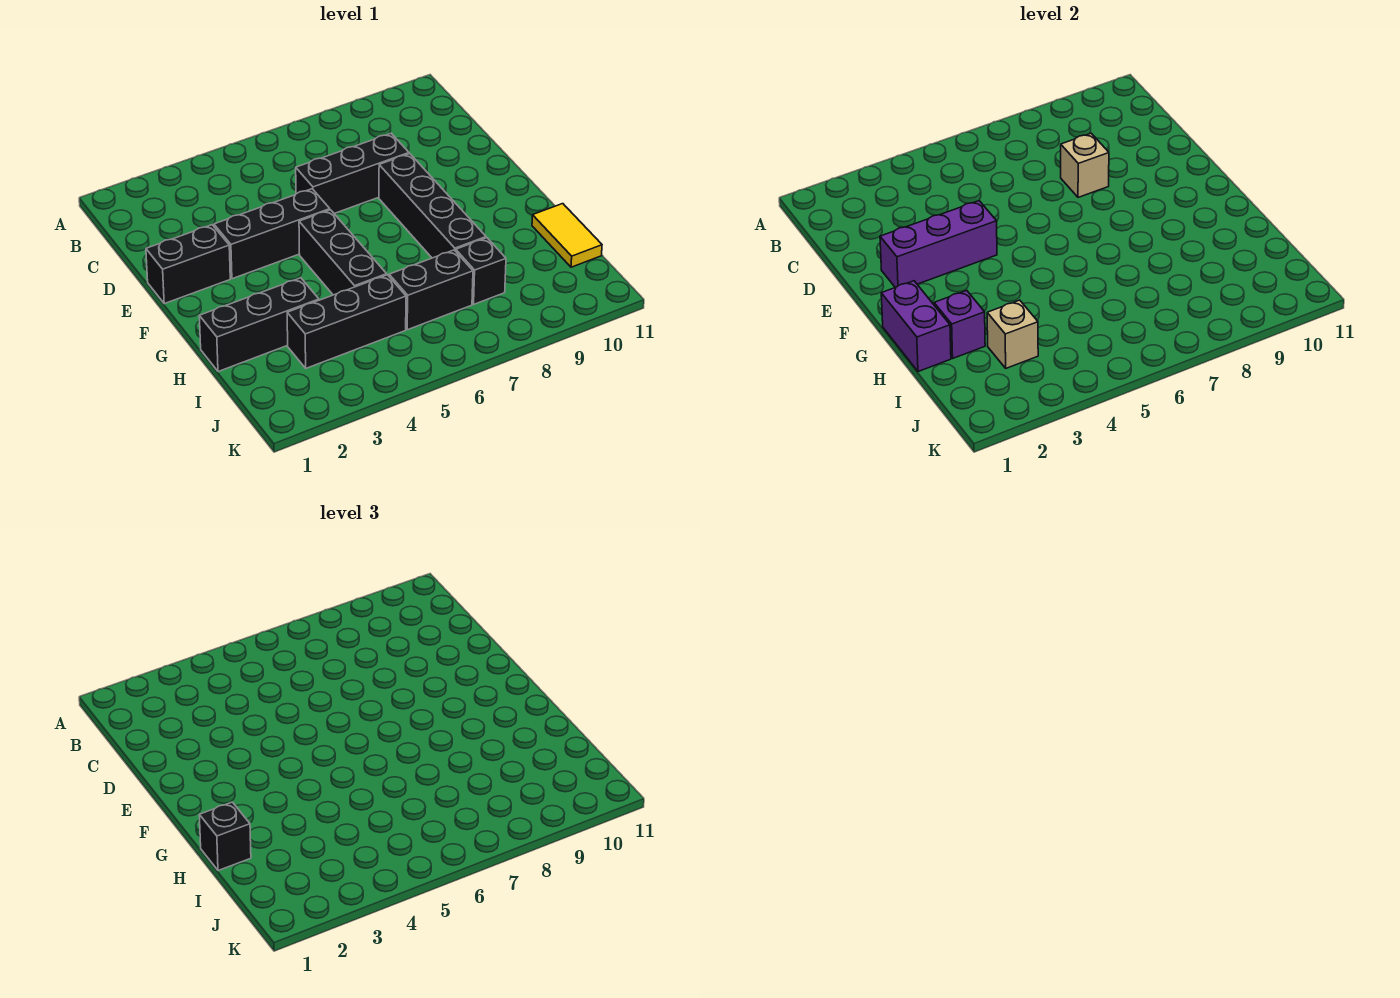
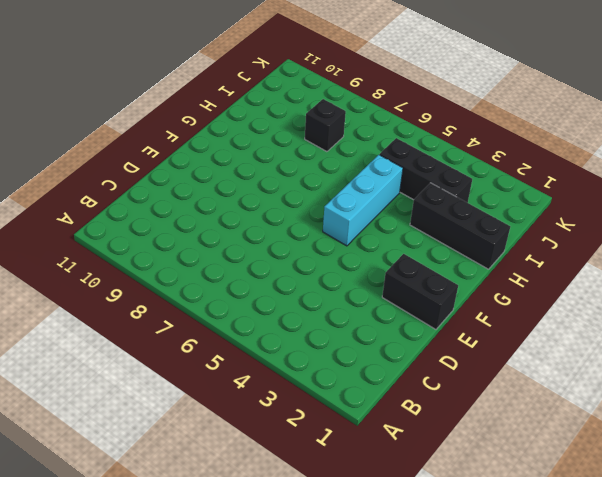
cyan 1x3 brick [323,155,403,246] -> black 1x3 brick [299,210,387,295]
none -> black 1x3 brick [296,133,409,213]
none -> black 1x3 brick [214,189,330,279]
none -> black 1x4 brick [379,154,486,258]

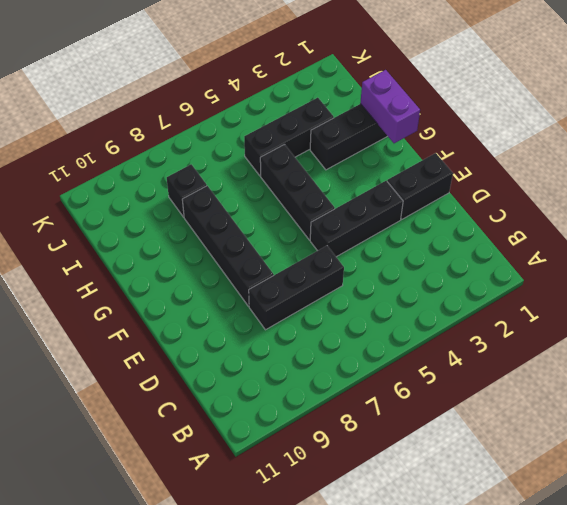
none -> yellow 1x2 tile [532,204,602,267]
none -> black 1x2 brick [389,250,473,330]
none -> tan 1x1 brick [1061,133,1109,197]

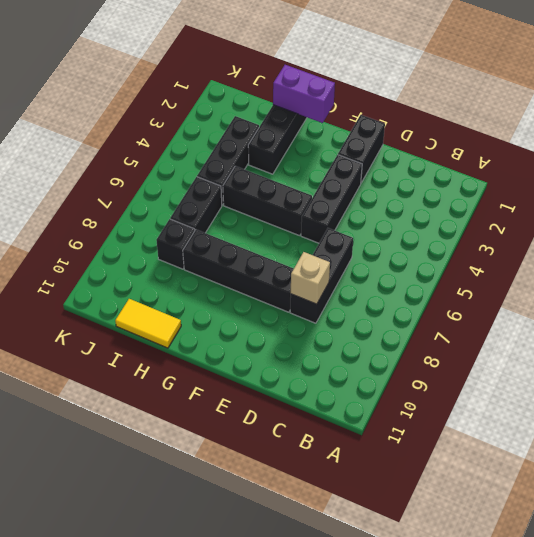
none -> purple 1x3 brick [880,201,997,288]
none -> purple 1x1 brick [934,290,985,358]
none -> tan 1x1 brick [987,300,1038,368]

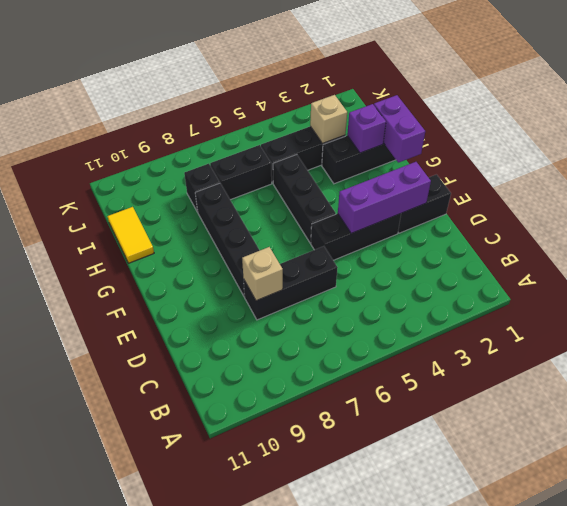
none -> black 1x1 brick [199,802,251,871]

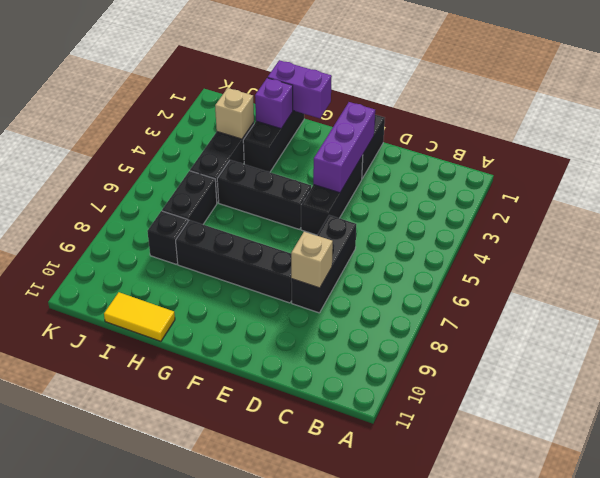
none -> black 1x1 brick [199,802,251,871]

